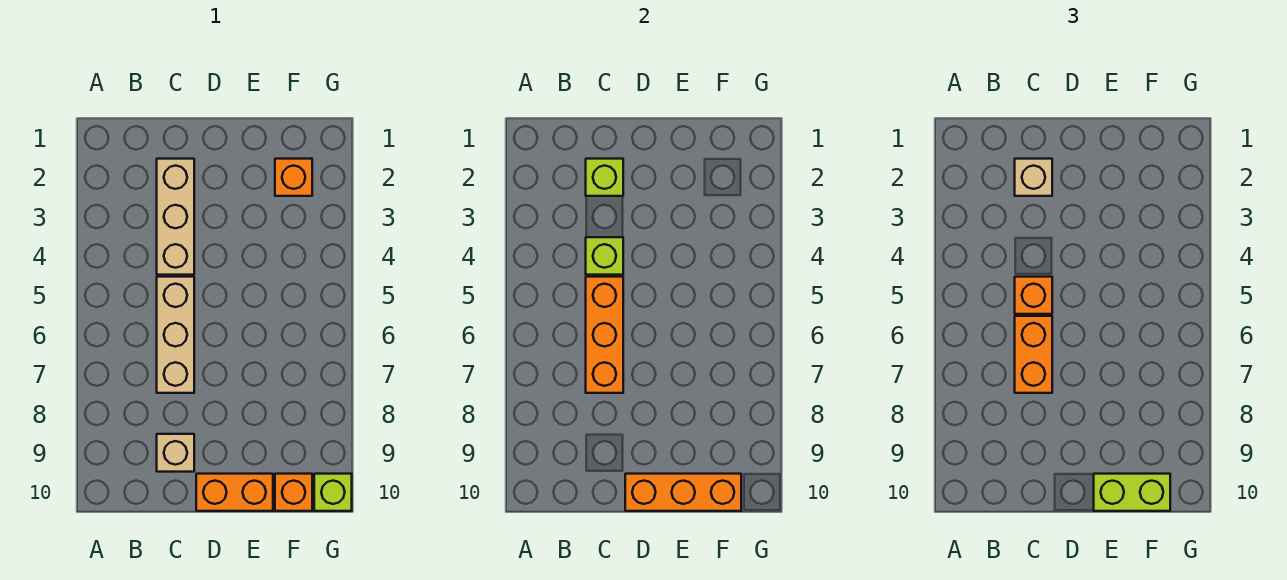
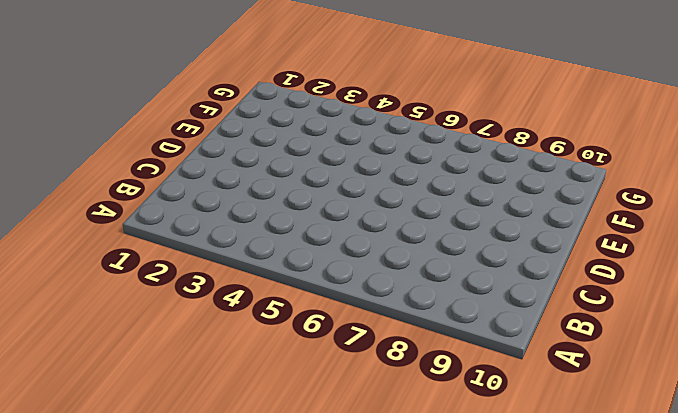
none -> tan 1x3 brick [157,159,194,275]
none -> tan 1x3 brick [157,277,194,393]
none -> tan 1x1 brick [157,434,194,472]

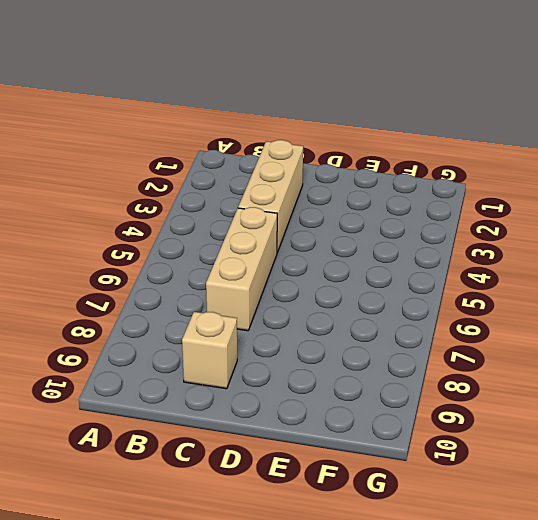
none -> orange 1x2 brick [196,474,273,511]
none -> orange 1x1 brick [275,159,312,196]
none -> orange 1x1 brick [275,474,312,511]

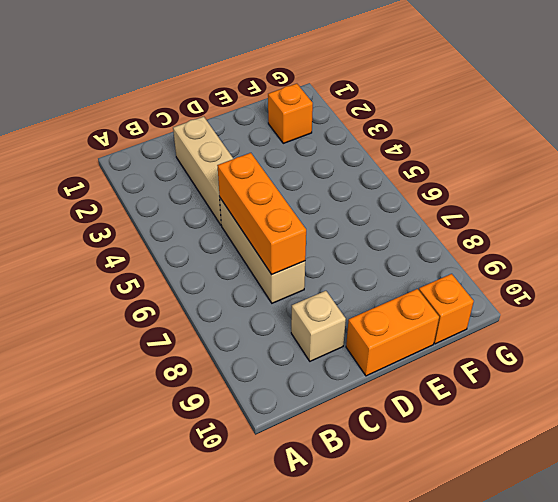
none -> lime 1x1 brick [314,474,352,511]
none -> lime 1x1 brick [586,159,623,196]
none -> lime 1x1 brick [586,237,623,275]

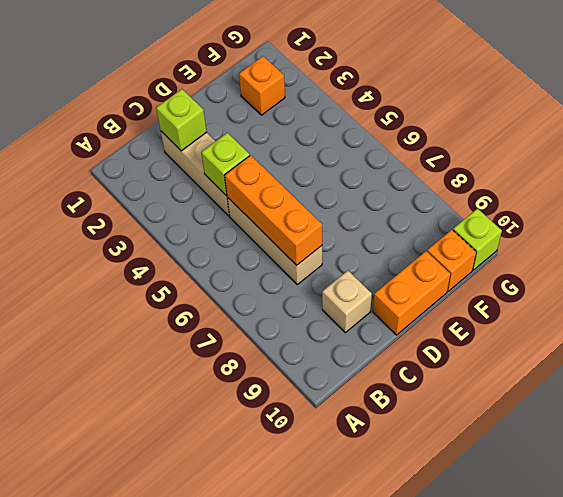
none -> orange 1x3 brick [625,474,741,511]
none -> tan 1x1 brick [1015,159,1052,196]
none -> orange 1x1 brick [1015,277,1052,314]

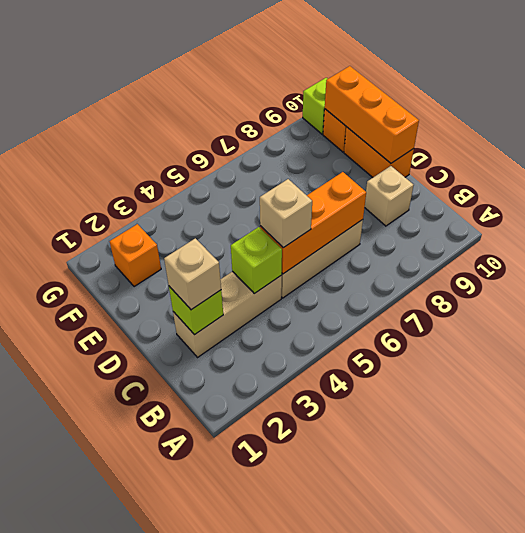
tan 1x1 brick [260,179,312,248] -> orange 1x1 brick [1015,277,1052,314]
none -> orange 1x2 brick [1015,316,1052,393]
none -> lime 1x2 brick [1094,474,1170,511]

